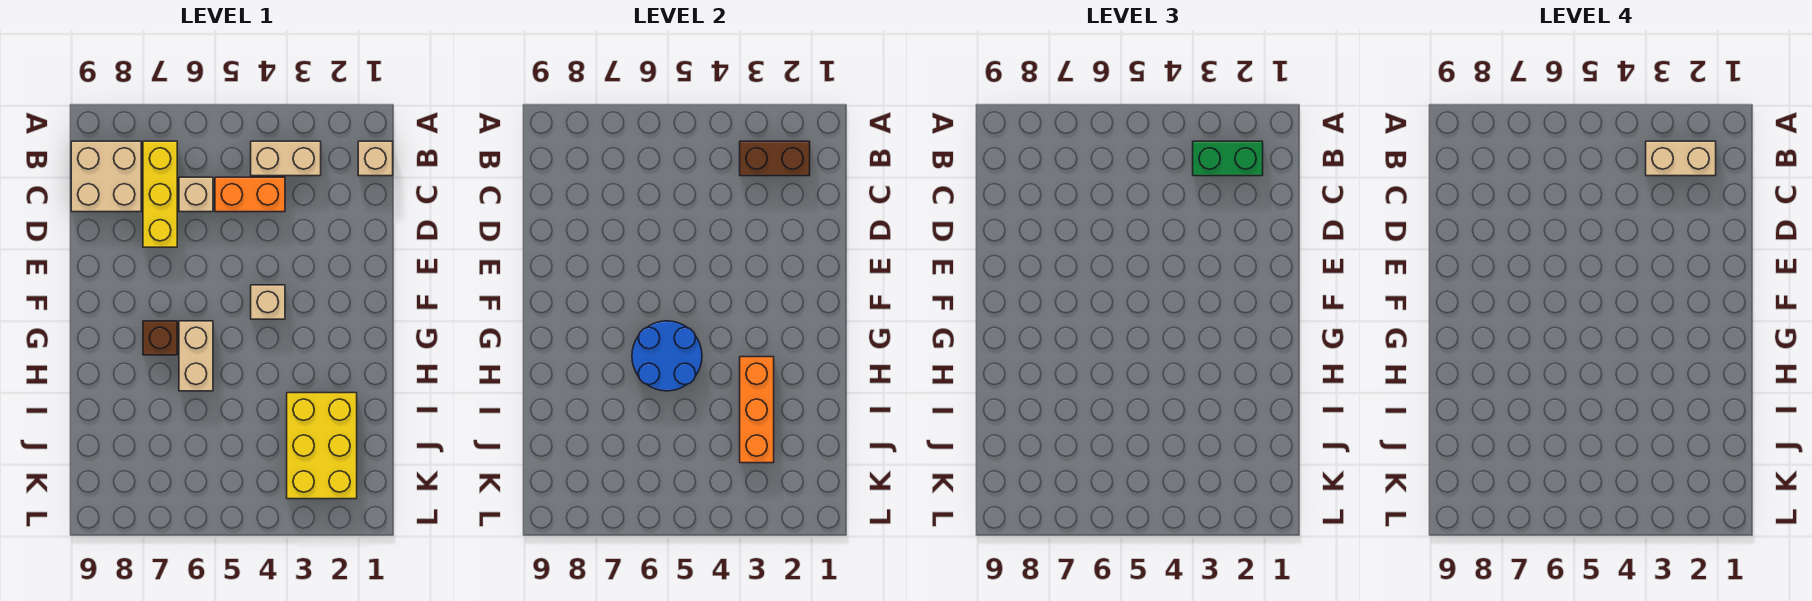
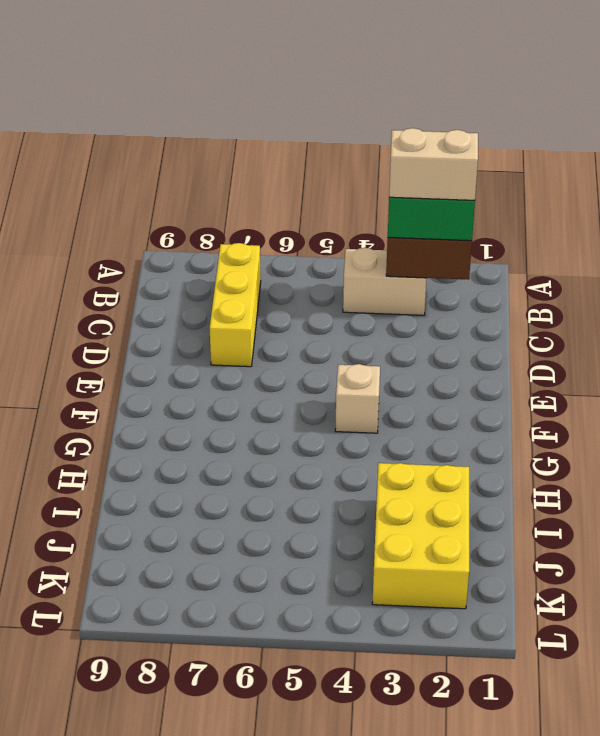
none -> tan 1x1 brick [358,141,393,176]
none -> tan 2x2 brick [71,141,141,212]
none -> orange 1x2 brick [215,177,285,212]

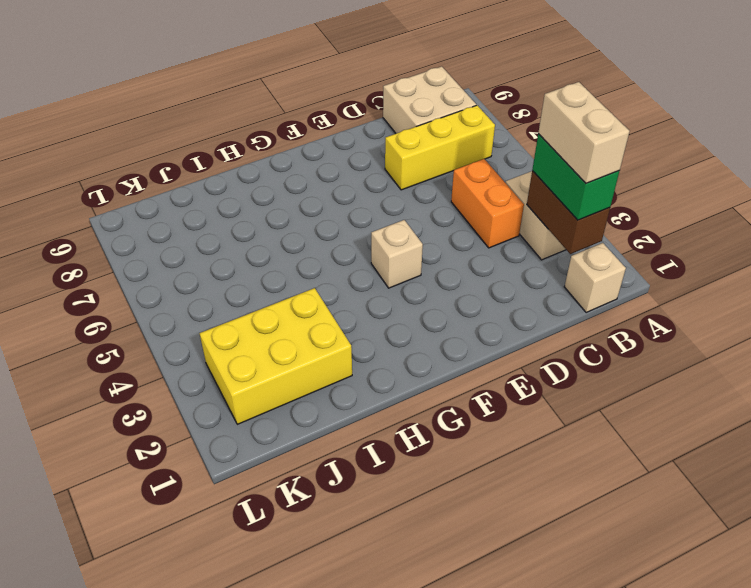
none -> tan 1x1 brick [179,177,213,212]
none -> tan 1x2 brick [179,321,213,391]
none -> brown 1x1 brick [143,321,177,355]

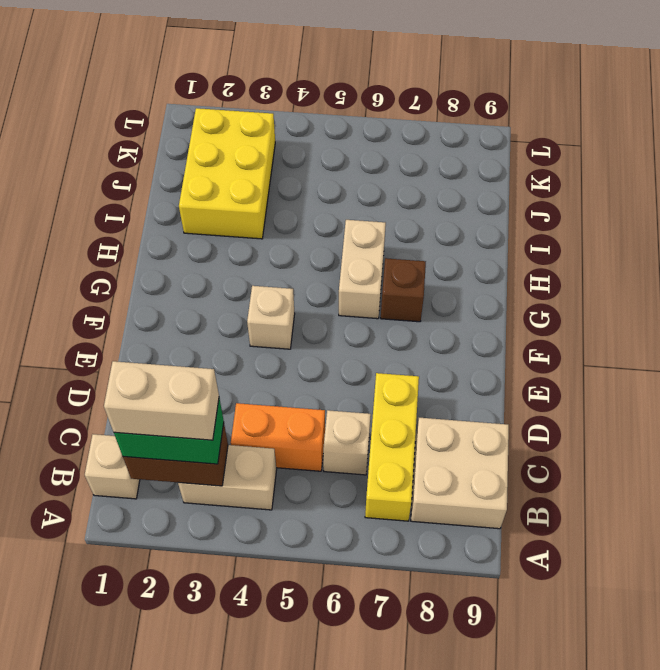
none -> blue 2x2 round brick [632,321,702,391]
none -> orange 1x3 brick [740,357,774,463]

